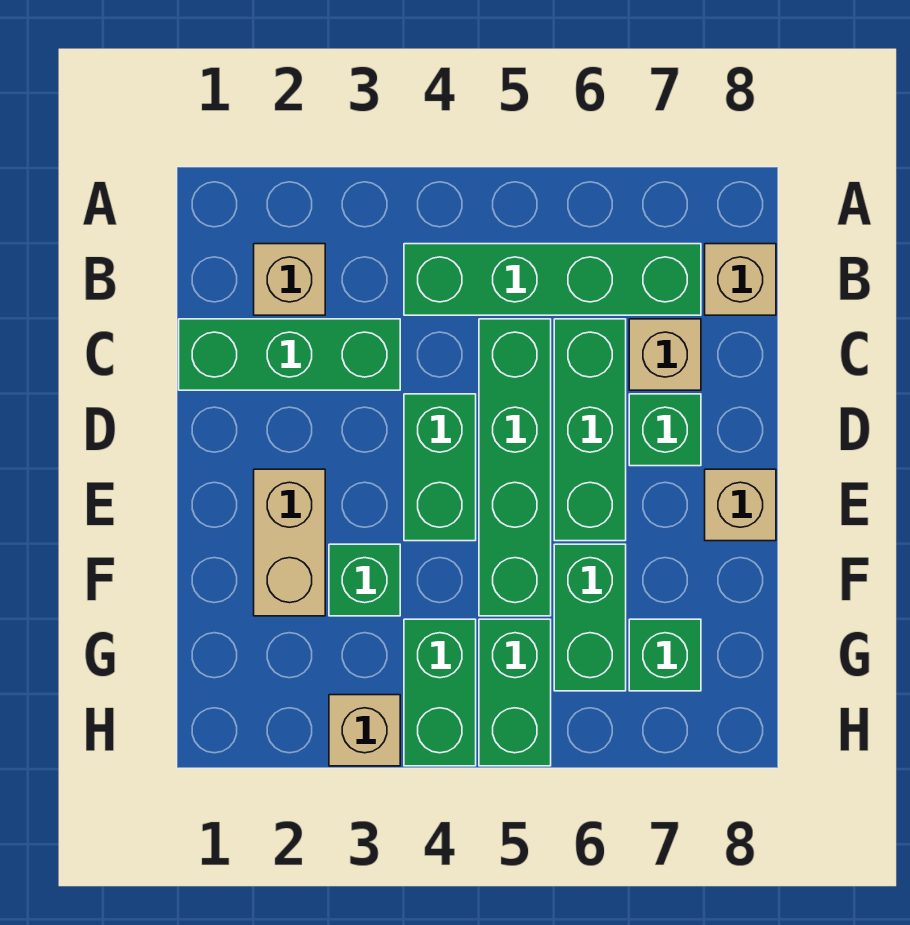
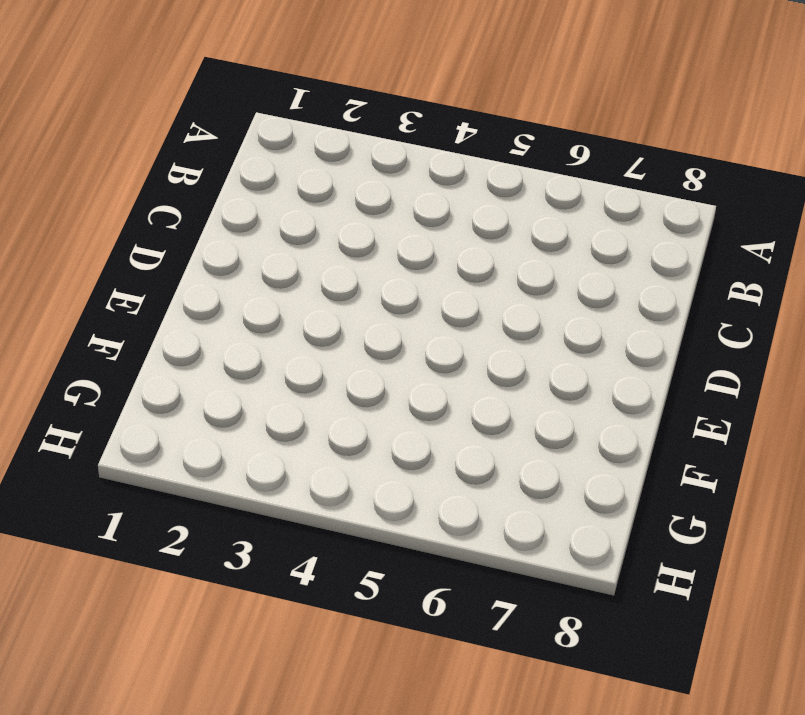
none -> tan 1x1 brick [254,244,325,315]
none -> green 1x4 brick [404,244,701,315]
none -> tan 1x1 brick [705,244,776,315]

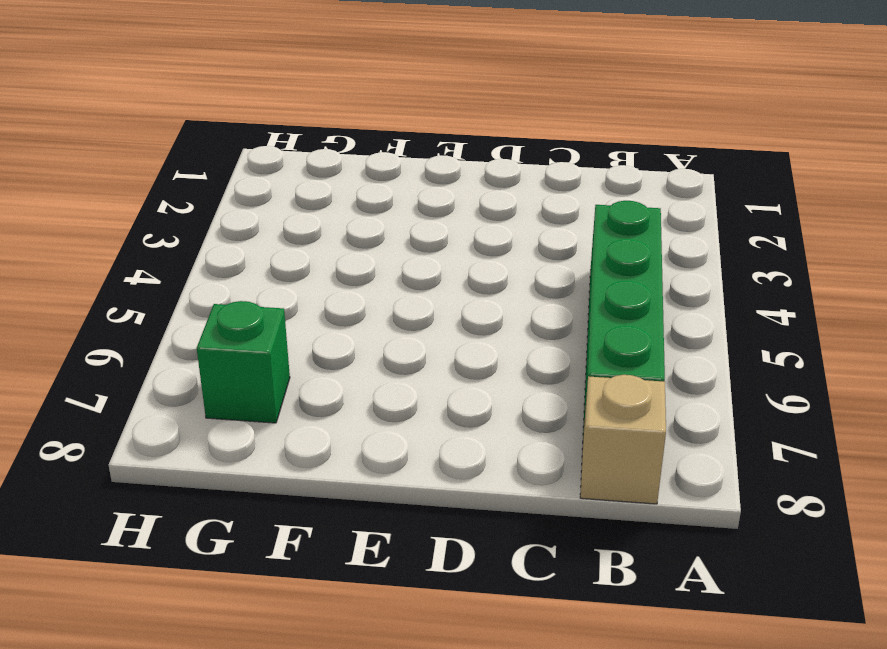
none -> tan 1x1 brick [254,244,325,315]
none -> green 1x3 brick [179,319,400,390]
none -> green 1x4 brick [479,319,551,616]

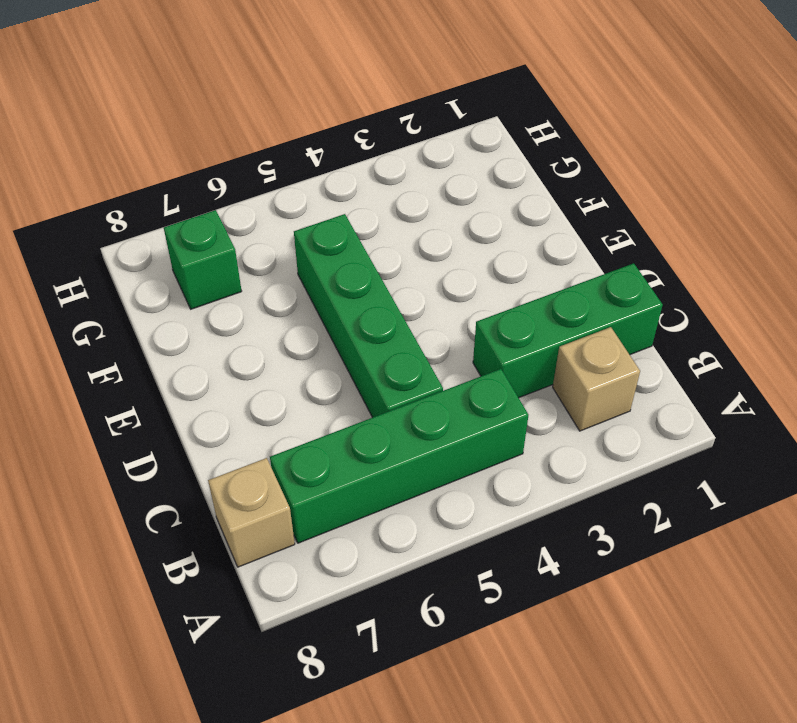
none -> green 1x3 brick [554,319,626,541]
none -> tan 1x1 brick [629,319,701,390]
none -> green 1x2 brick [404,394,476,541]

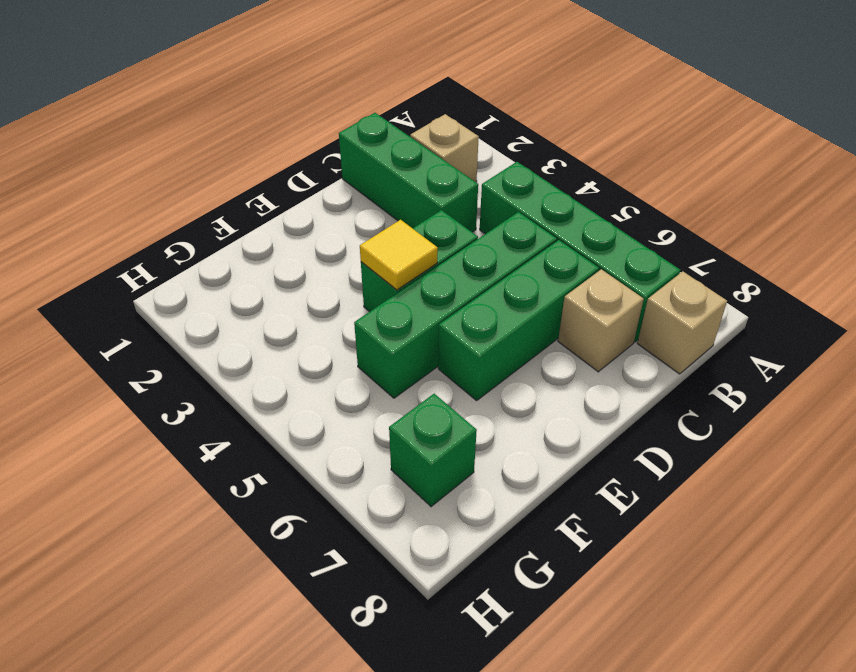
yellow 1x1 tile [360,220,438,290] -> none
none -> green 1x1 brick [629,394,701,466]
none -> tan 1x2 brick [254,469,325,616]
none -> tan 1x1 brick [705,469,776,541]

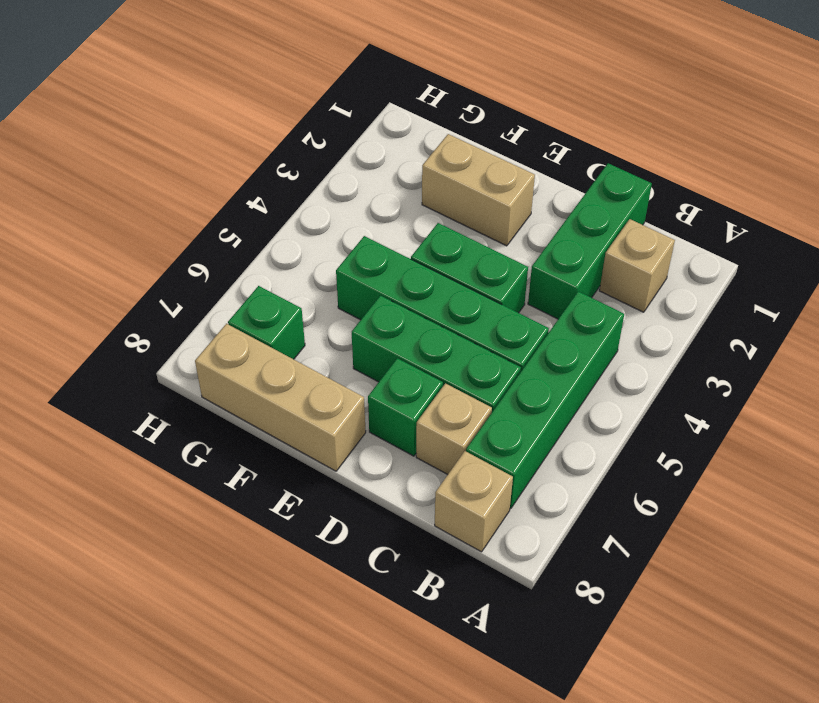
tan 1x3 brick [195,324,366,471] -> tan 1x1 brick [705,469,776,541]
none -> green 1x1 brick [329,544,400,616]
none -> green 1x2 brick [554,544,626,691]
none -> green 1x2 brick [404,619,476,766]

